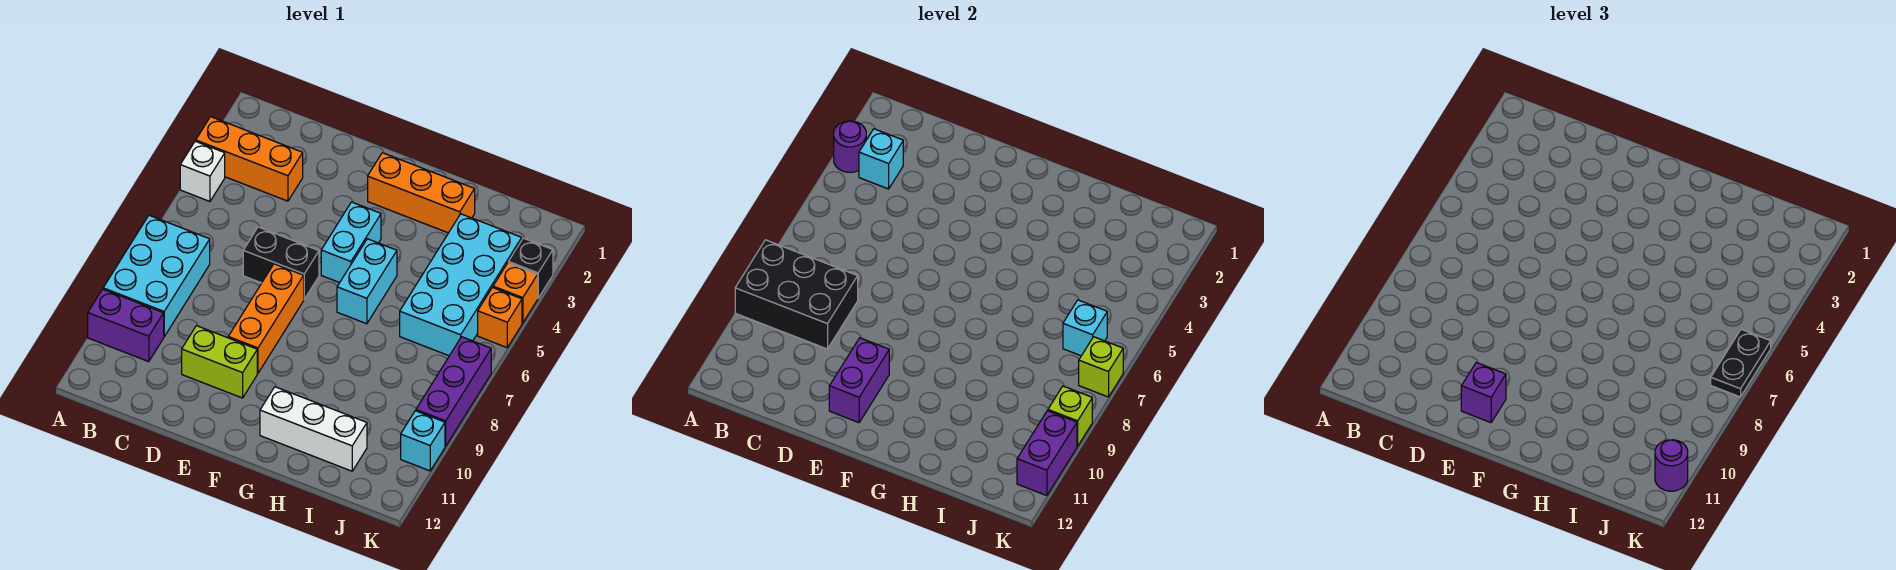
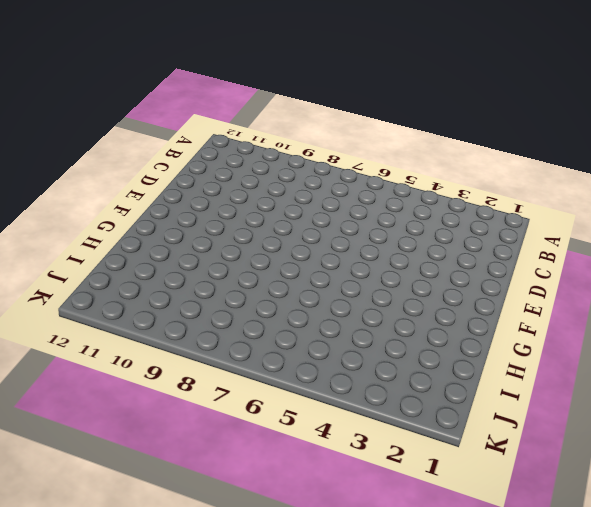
none -> orange 1x3 brick [196,117,303,201]
none -> white 1x1 brick [180,141,225,201]
none -> cyan 2x3 brick [103,215,210,337]

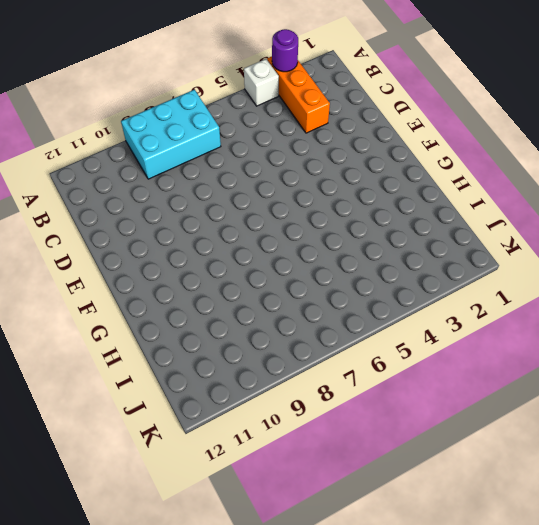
none -> purple 1x2 brick [88,289,164,362]
none -> black 1x2 brick [243,227,319,299]
none -> lime 1x2 brick [182,326,257,398]

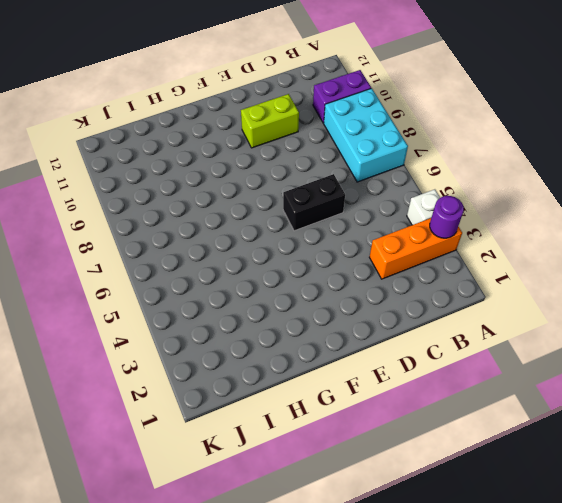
none -> orange 1x3 brick [228,264,304,373]
none -> orange 1x3 brick [368,153,475,233]
none -> cyan 1x2 brick [321,202,381,283]

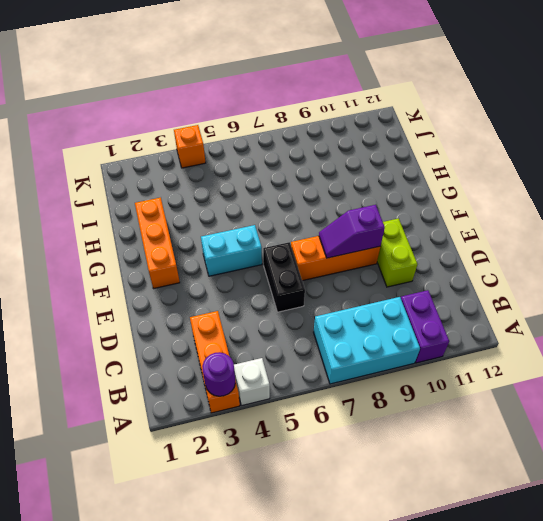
purple 1x2 slope [319,205,385,258] -> none
none -> cyan 1x2 brick [337,239,397,324]
none -> white 1x3 brick [260,387,367,471]
none -> cyan 2x4 brick [400,214,522,356]

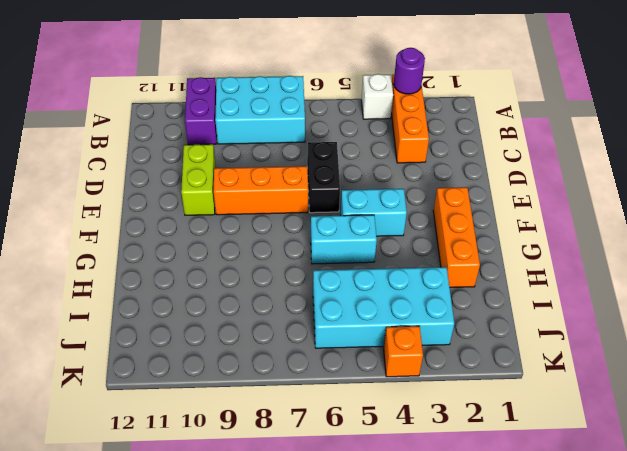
none -> white 1x3 brick [260,387,367,471]
none -> black 1x1 brick [508,238,553,298]
none -> orange 1x1 brick [478,288,522,348]

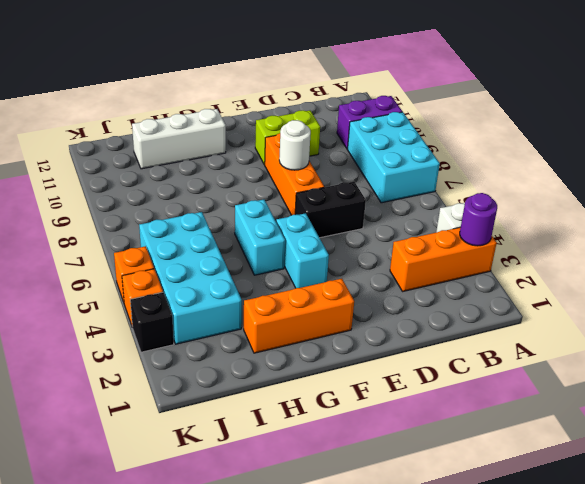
white 1x1 round brick [279,120,311,170] -> none
none -> purple 1x3 brick [416,337,491,446]
none -> cyan 1x1 brick [401,411,445,471]
none -> black 2x3 brick [735,240,858,349]

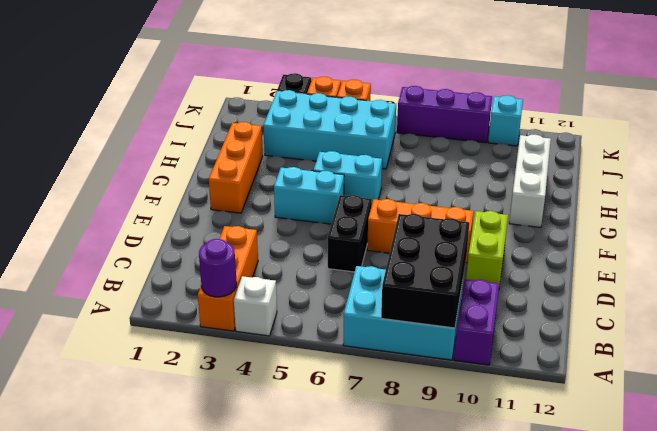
none -> cyan 1x1 brick [859,129,903,189]
none -> purple 1x2 brick [829,338,889,423]
none -> cyan 1x1 brick [1063,300,1107,356]

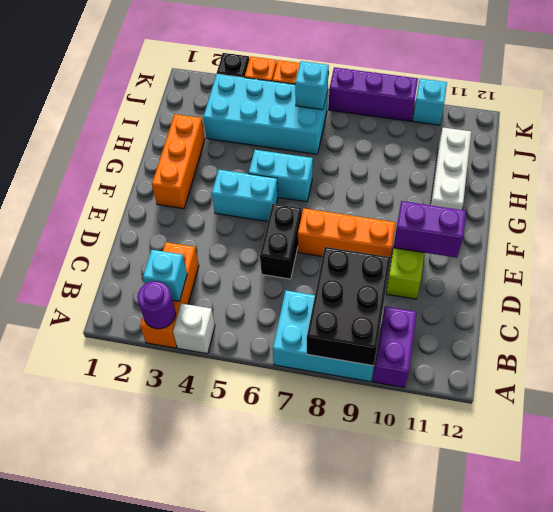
none -> lime 1x1 brick [1079,337,1123,397]
none -> lime 1x1 brick [1048,386,1092,446]
none -> purple 1x2 brick [1017,411,1077,496]

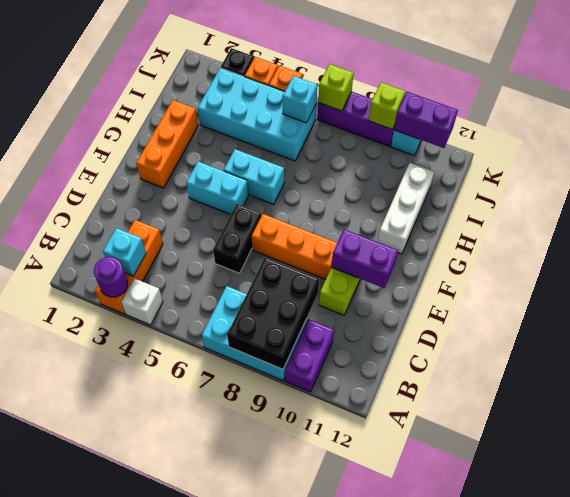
none -> purple 1x1 brick [1461,362,1506,423]
none -> black 1x2 plate [1711,329,1771,397]
none -> purple 1x1 round brick [1655,440,1688,491]

